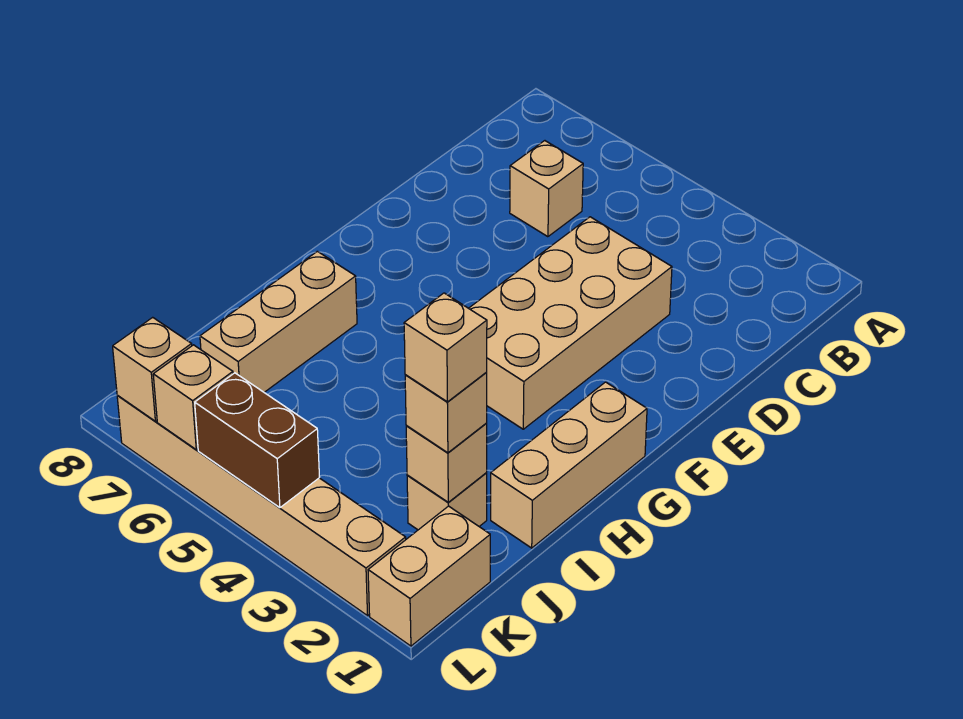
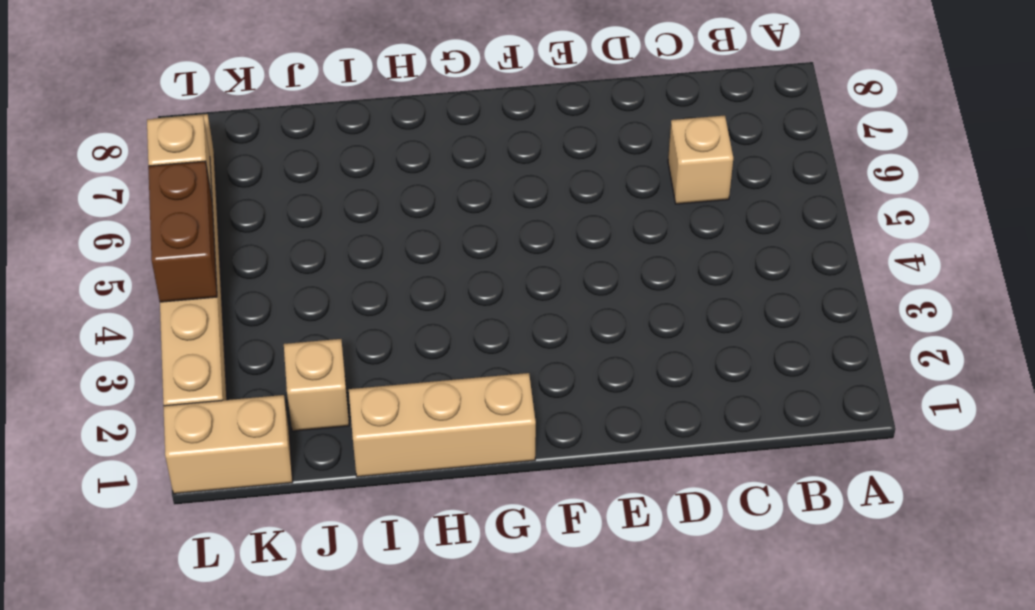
none -> tan 2x4 brick [469,217,672,429]
none -> tan 1x3 brick [200,251,357,392]
none -> tan 1x1 brick [406,424,487,502]

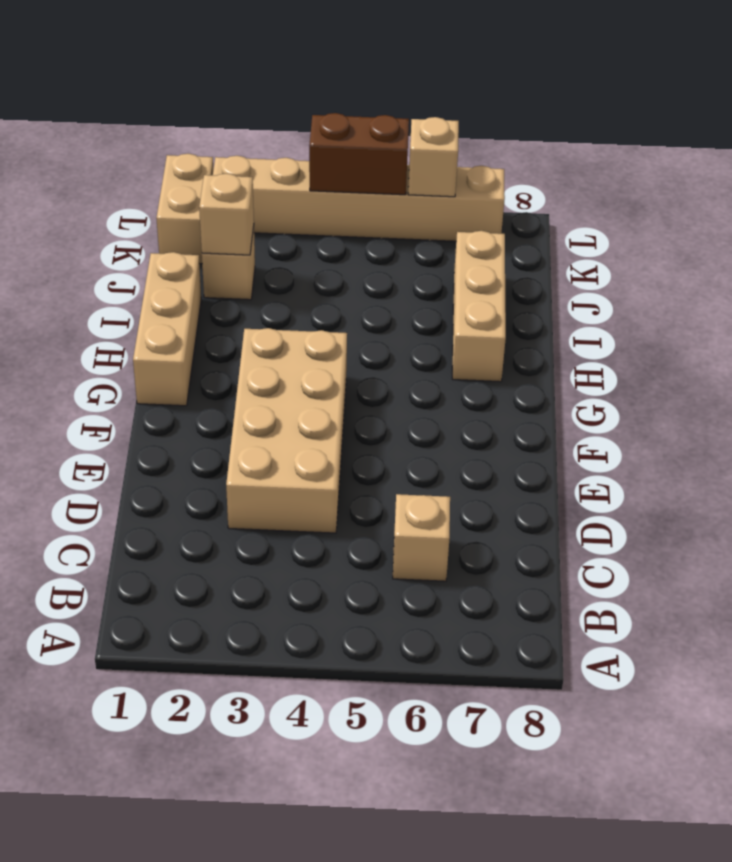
none -> tan 1x1 brick [113,317,192,421]
none -> tan 1x1 brick [405,373,487,453]
none -> tan 1x1 brick [404,293,487,402]

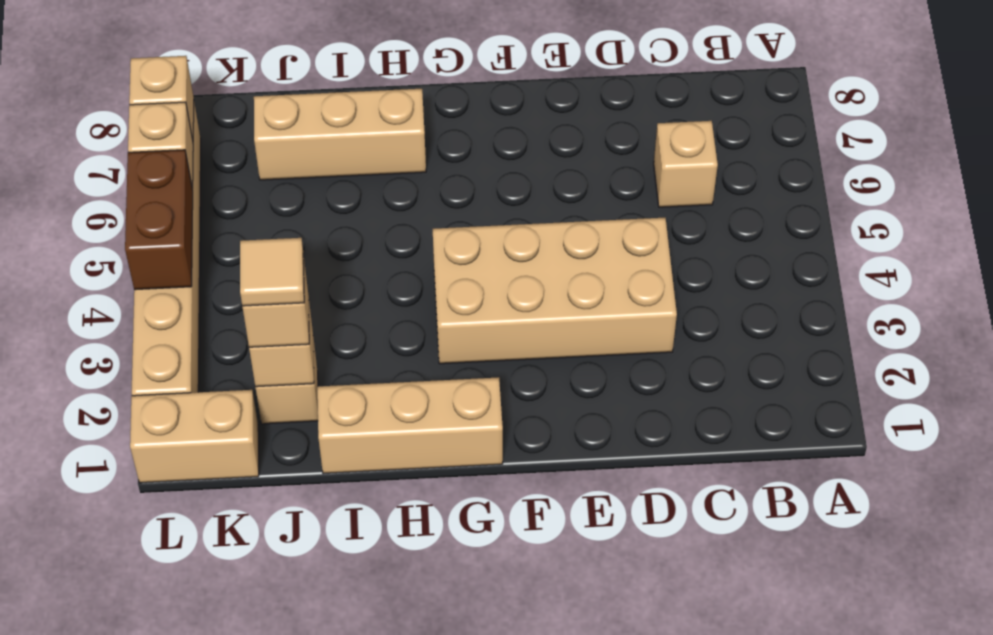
tan 1x1 tile [240,238,304,306] -> tan 1x1 brick [404,293,487,402]

